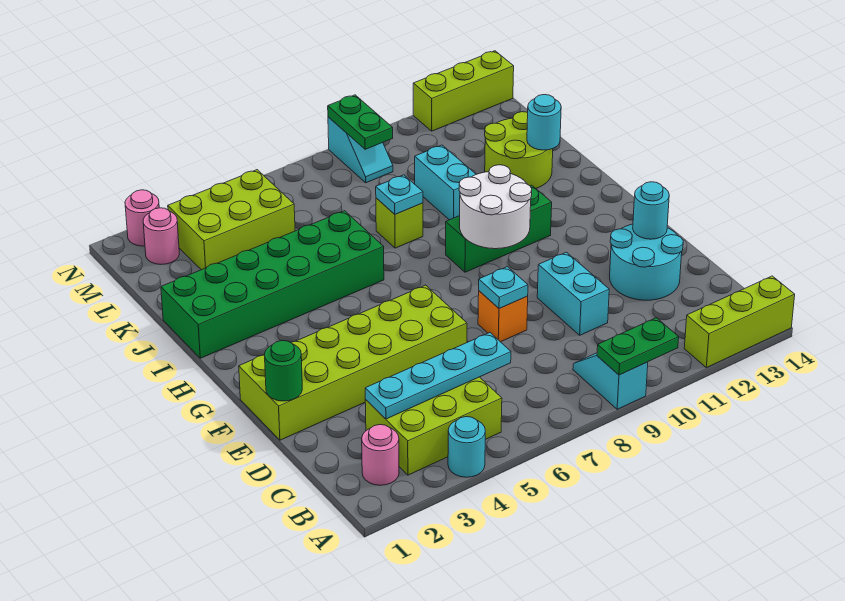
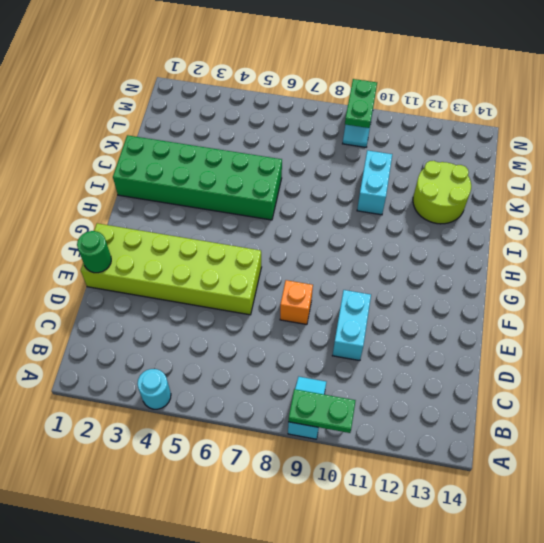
none -> lime 1x3 brick [684,276,795,368]
none -> pink 1x1 round brick [362,425,399,485]
none -> lime 2x3 brick [365,377,502,475]

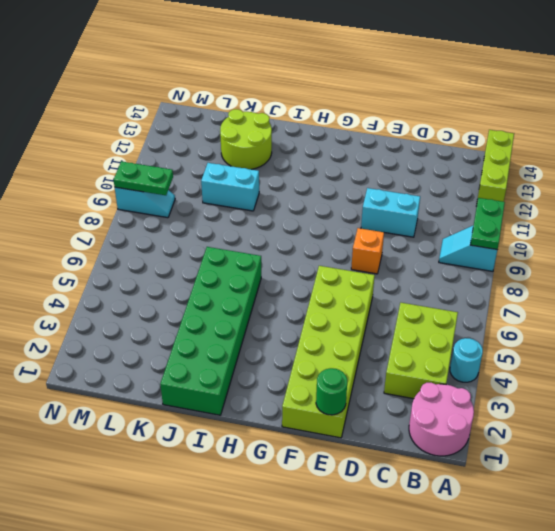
pink 2x2 round brick [409,383,474,456] -> pink 1x1 round brick [362,425,399,485]
none -> cyan 2x2 round brick [610,224,683,300]
none -> green 1x3 brick [446,185,552,272]
none -> lime 1x1 brick [376,198,423,248]

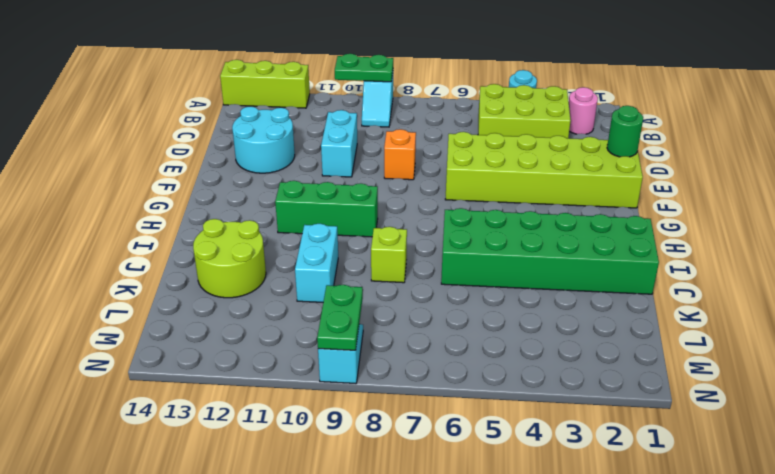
none -> lime 2x3 brick [168,170,295,270]
none -> pink 1x1 round brick [143,208,179,264]
none -> pink 1x1 round brick [125,190,159,246]

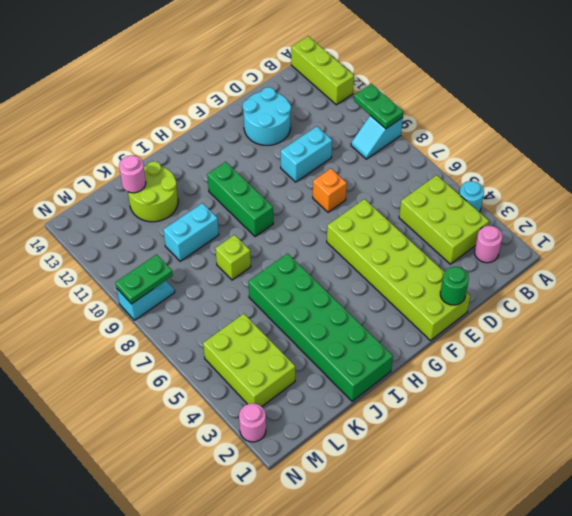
pink 1x1 round brick [119,155,146,193] -> pink 1x1 round brick moved to [143,208,179,264]
none -> lime 1x3 brick [413,51,514,131]
none -> cyan 1x4 plate [365,333,511,419]
none -> cyan 1x1 plate [479,267,528,309]

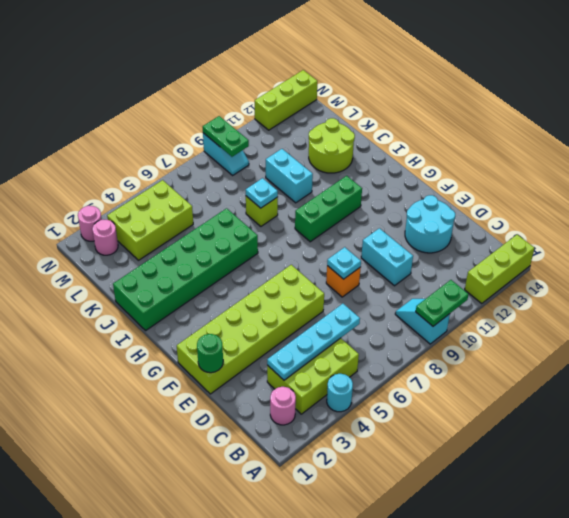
none -> cyan 1x1 round brick [633,182,669,239]
none -> white 2x2 round brick [459,165,532,249]
none -> cyan 1x1 round brick [527,95,561,150]

